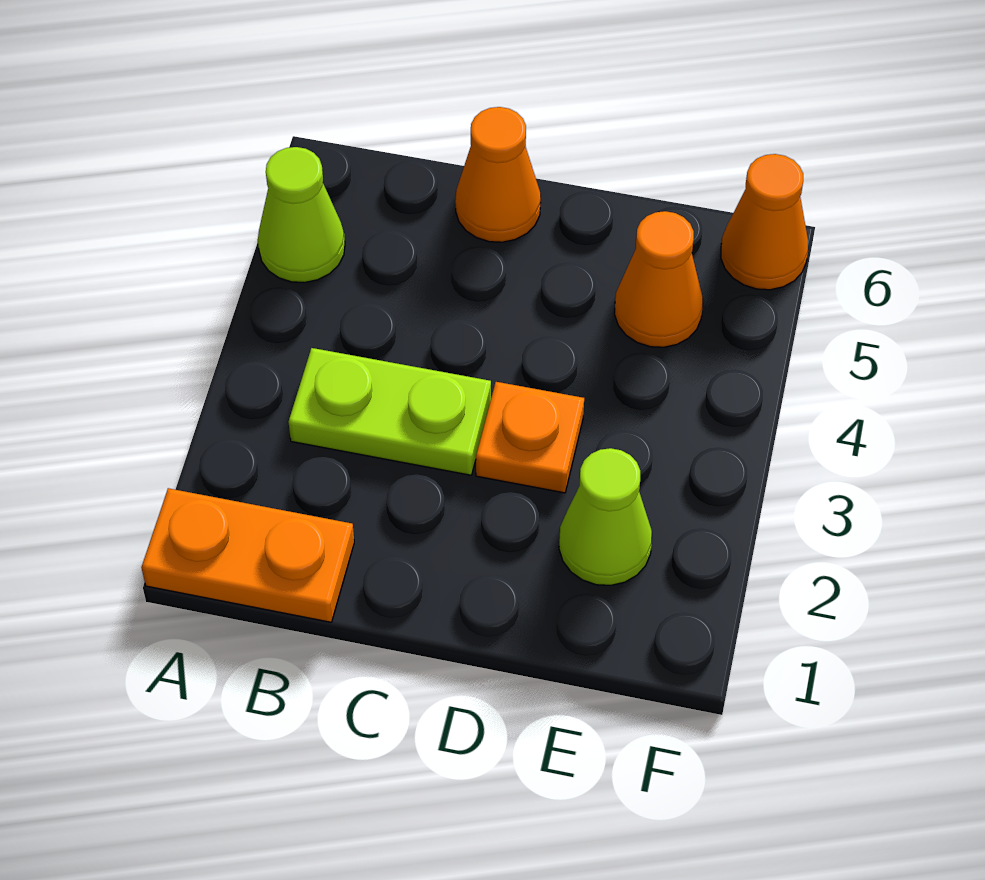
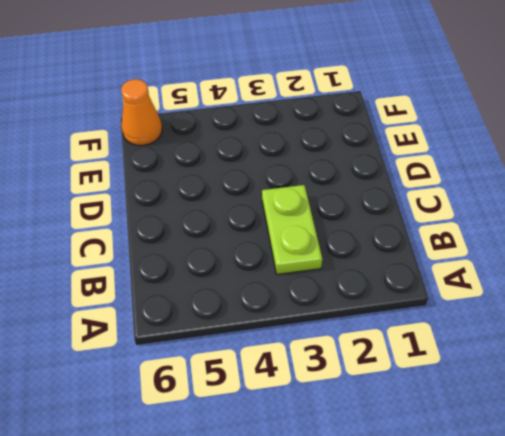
none -> orange 1x2 plate [141,488,354,622]
none -> lime 1x1 cone [258,147,345,283]

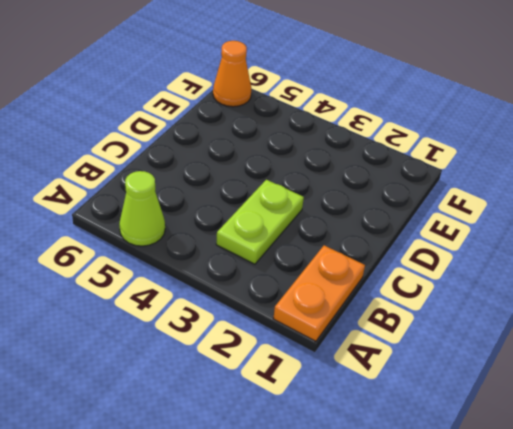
none -> orange 1x1 cone [455,107,541,242]
none -> orange 1x1 plate [476,382,584,493]

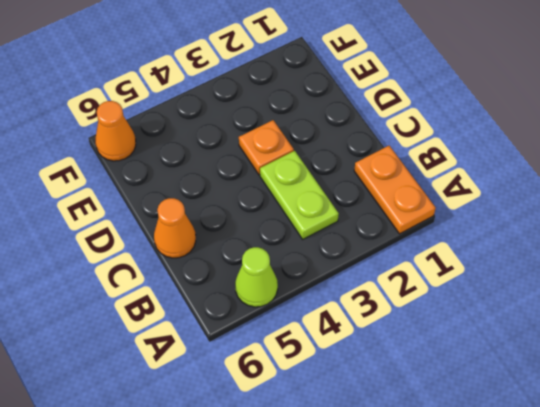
none -> lime 1x1 cone [559,448,652,585]
none -> orange 1x1 cone [615,211,703,347]

